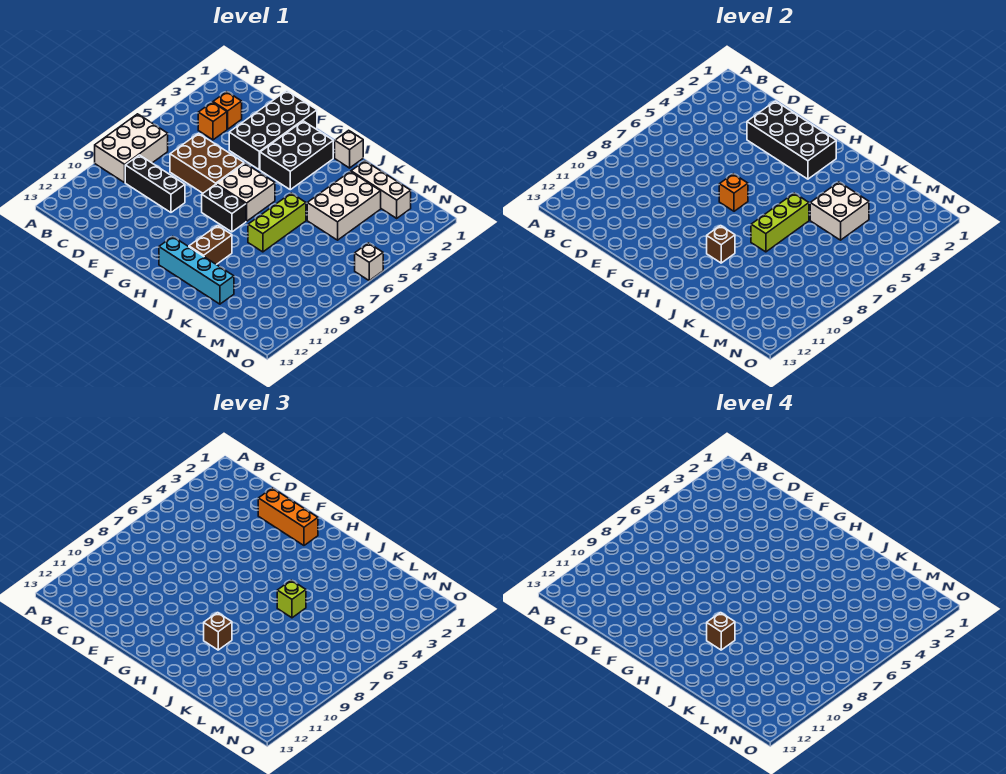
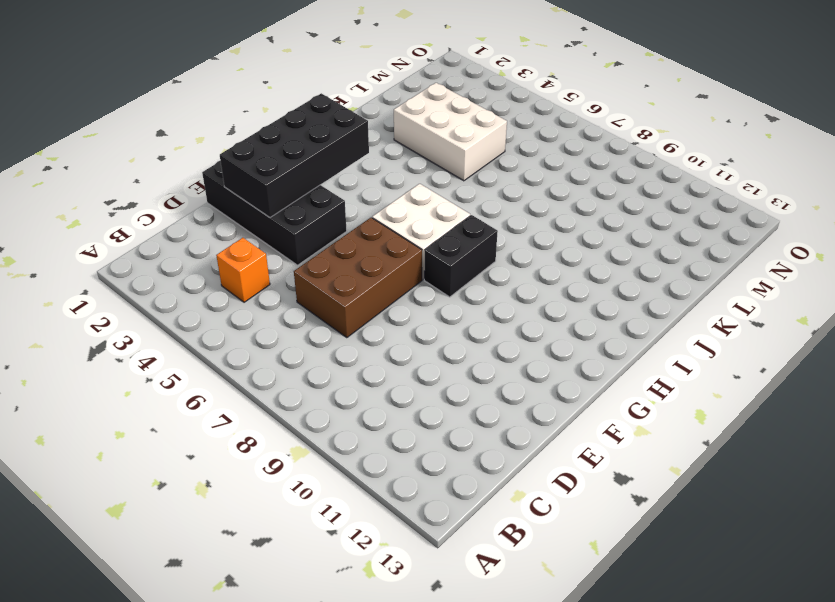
none -> white 2x3 brick [95,114,168,183]
none -> orange 1x1 brick [213,92,242,129]
none -> black 1x3 brick [125,155,185,212]

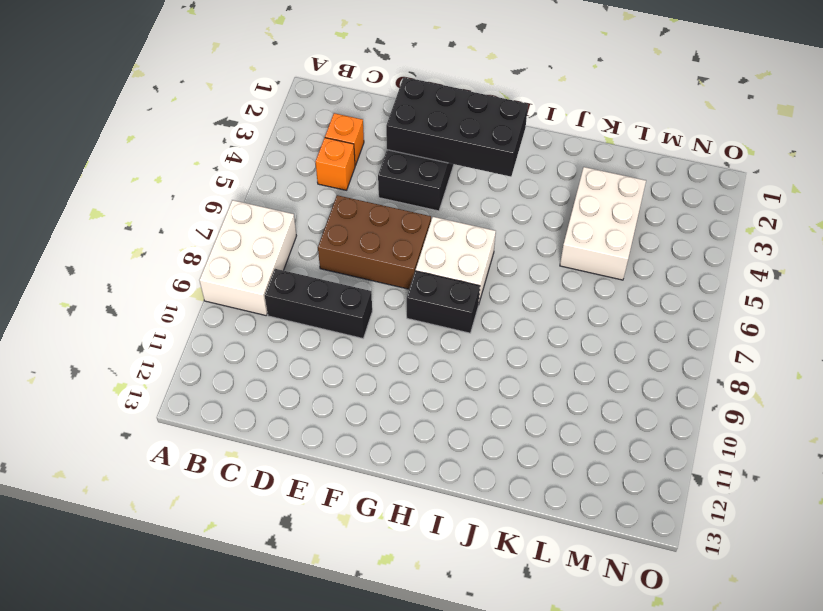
none -> black 2x3 brick [260,121,333,190]
none -> cyan 1x4 brick [159,237,234,304]
none -> white 1x1 brick [335,130,363,168]

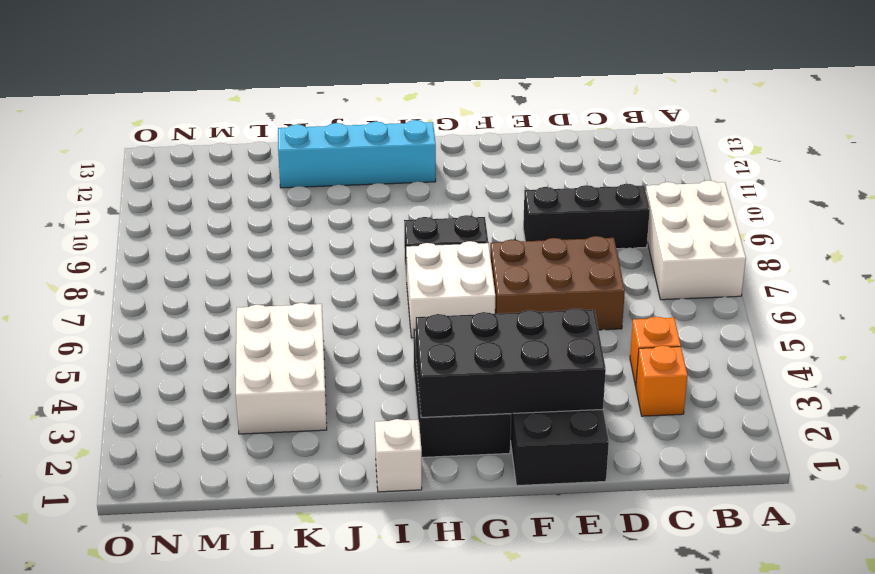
none -> brown 1x2 brick [189,226,232,265]
none -> lime 1x3 brick [248,193,306,252]
none -> white 1x3 brick [351,161,411,218]

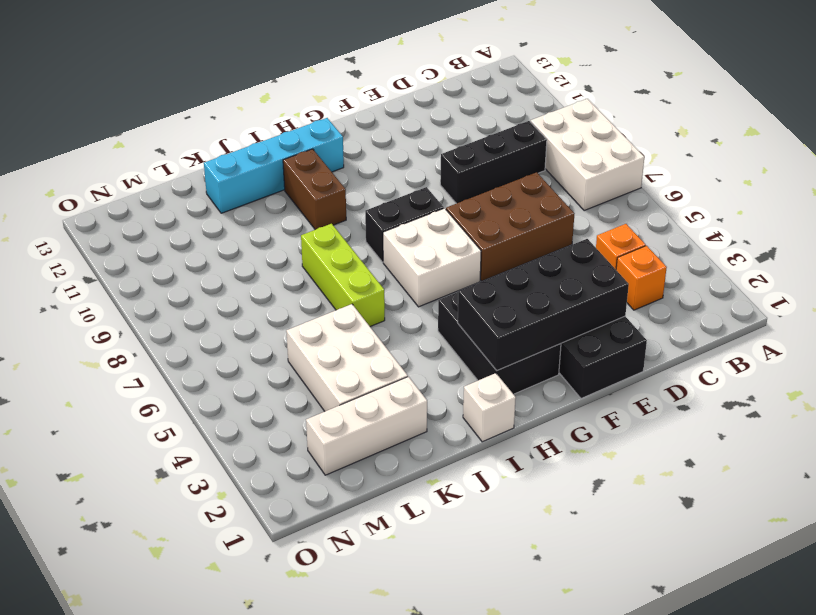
none -> white 1x1 brick [355,243,383,280]
none -> orange 1x1 brick [719,174,748,211]
none -> brown 1x1 brick [707,226,735,263]

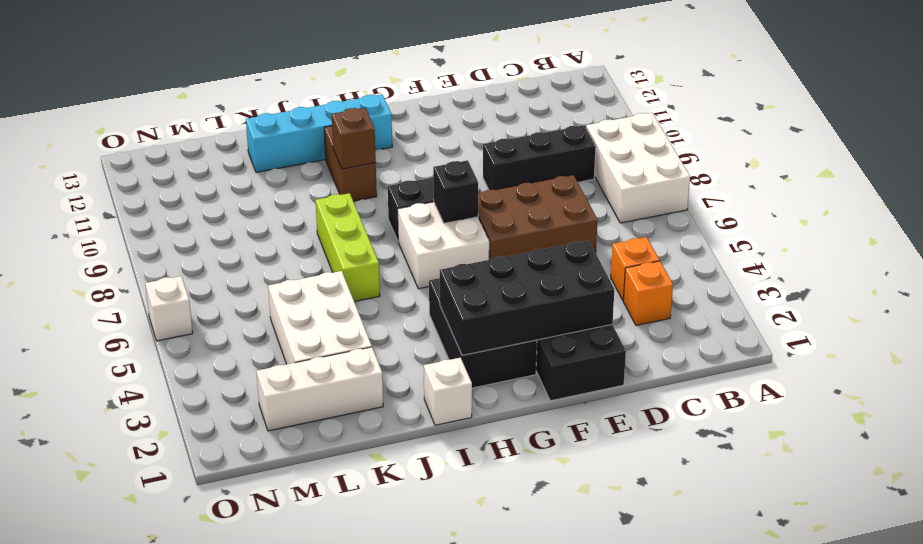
black 1x1 brick [433,160,478,223] -> orange 1x1 brick [719,174,748,211]
none -> lime 1x3 brick [751,193,809,252]
none -> white 2x2 brick [810,182,869,240]
none -> orange 1x3 brick [258,488,318,545]

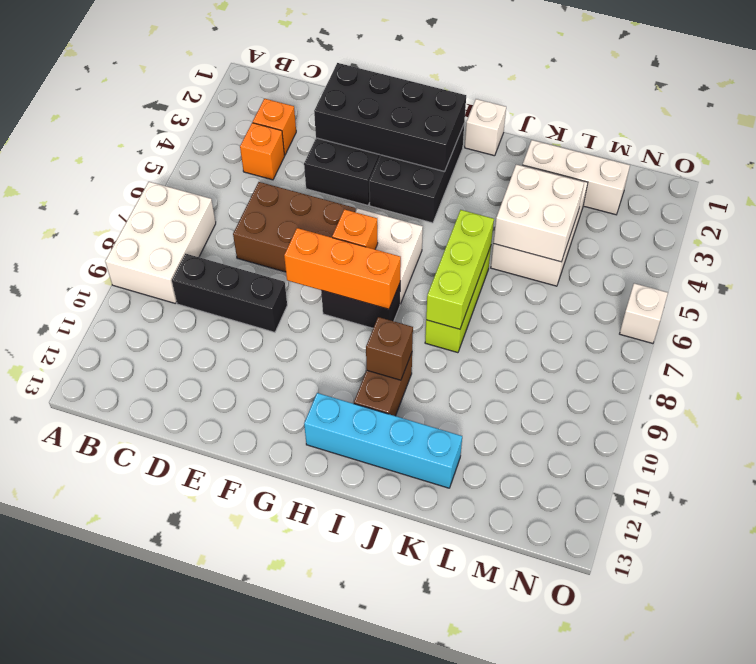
orange 1x3 brick [284,228,401,309] -> orange 1x3 brick moved to [258,488,318,545]
none -> brown 1x1 brick [204,613,232,650]
none -> lime 1x1 brick [277,580,306,618]
none -> brown 1x1 brick [707,613,735,650]

